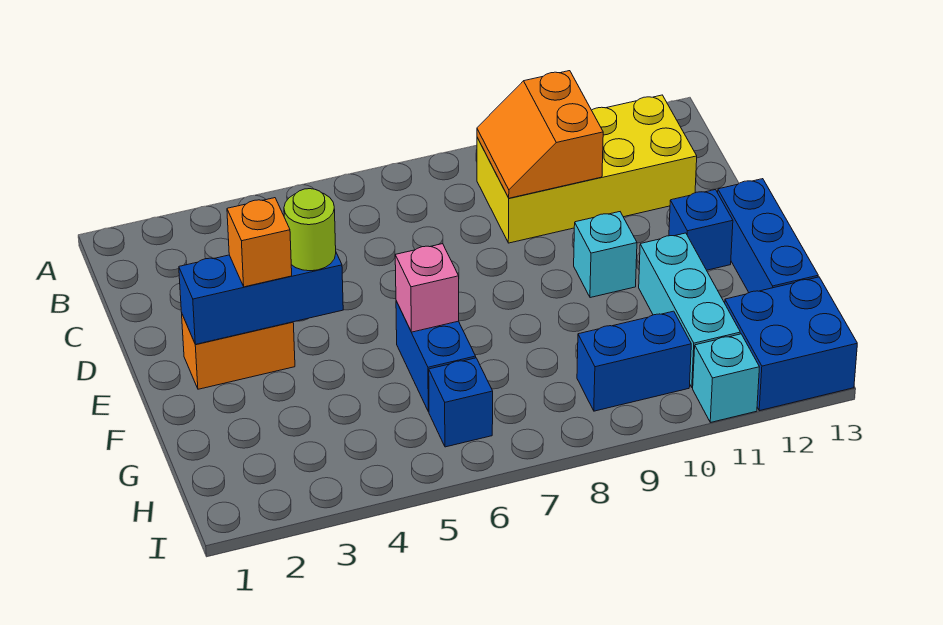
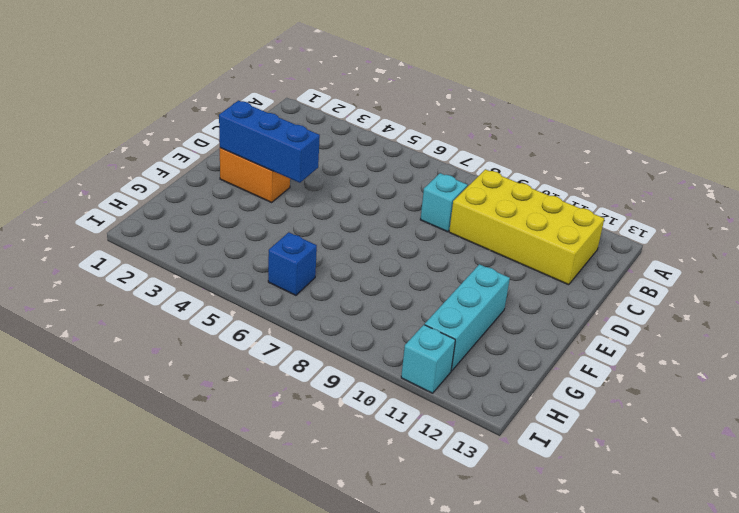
cyan 1x1 brick [420,173,468,232] -> cyan 1x1 brick moved to [574,212,637,298]
none -> blue 1x1 brick [669,190,733,270]
none -> blue 1x3 brick [718,179,818,293]
none -> blue 1x2 brick [396,301,476,412]

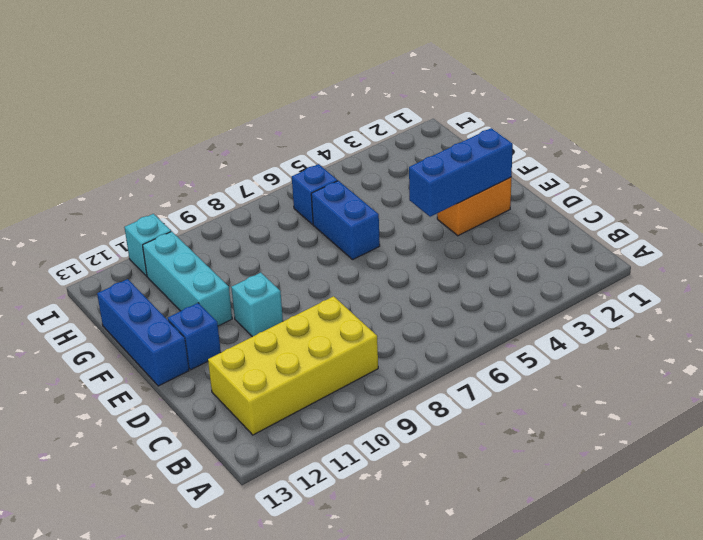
none -> blue 1x2 brick [577,311,691,411]
none -> blue 2x2 brick [725,277,857,411]
none -> orange 2x2 slope [477,71,603,198]

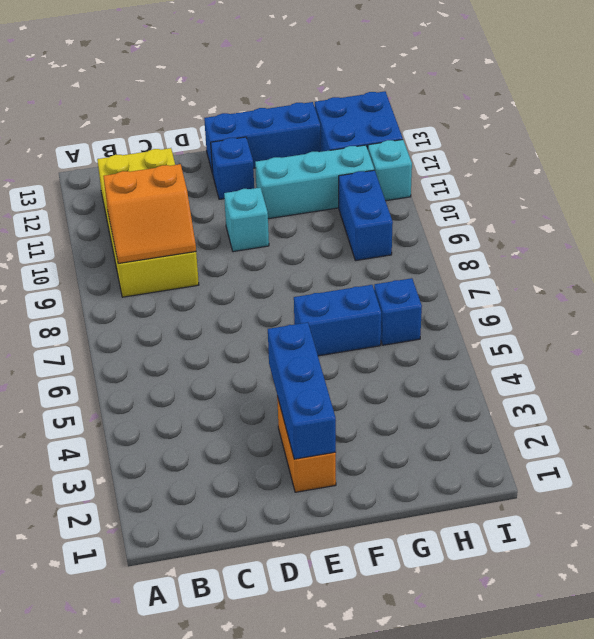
none -> pink 1x1 brick [395,244,459,332]
none -> orange 1x1 brick [227,198,292,287]
none -> lime 1x1 round brick [284,189,336,271]

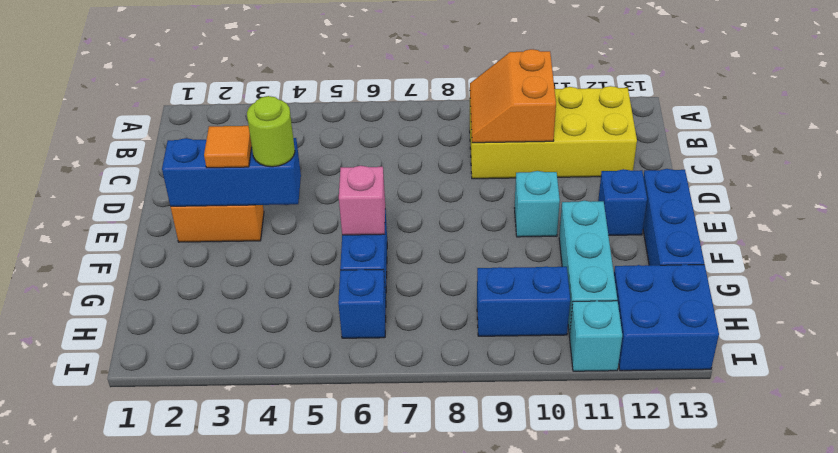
orange 1x1 tile [204,126,252,168] -> orange 1x1 brick [227,198,292,287]

